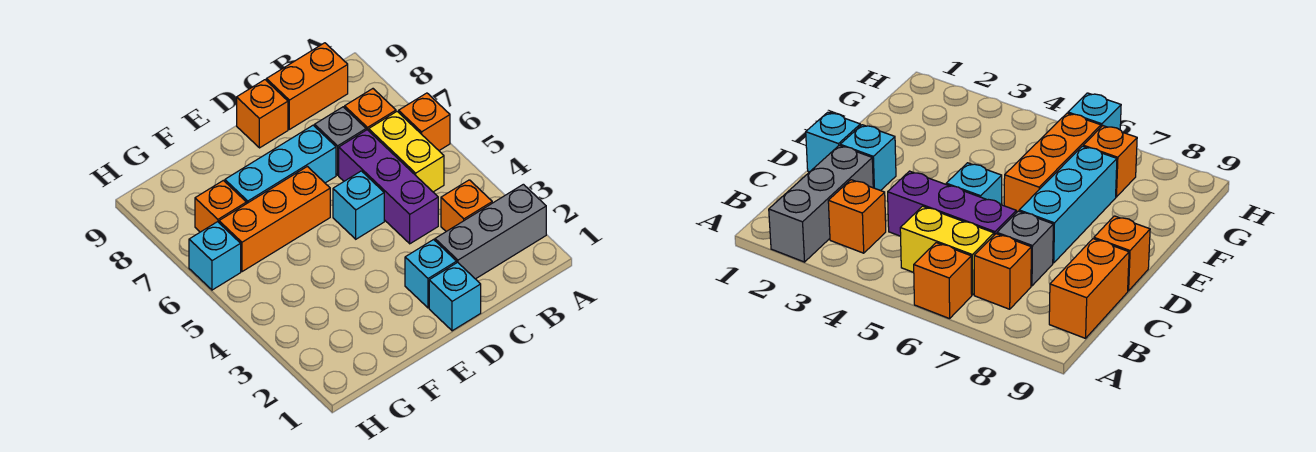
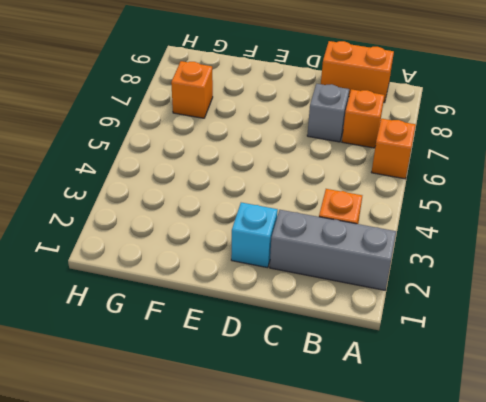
none -> yellow 1x2 brick [369,112,444,192]
none -> purple 1x3 brick [339,130,438,244]
none -> cyan 1x1 brick [429,262,481,331]

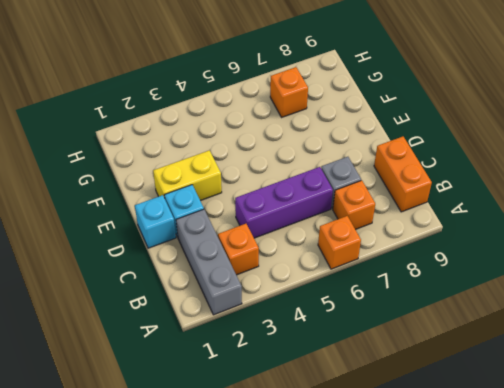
yellow 1x2 brick [153,150,222,201] -> yellow 1x2 brick moved to [369,112,444,192]
none -> cyan 1x1 brick [333,171,384,239]
none -> cyan 1x3 brick [225,125,336,204]
none -> orange 1x1 brick [237,80,288,148]

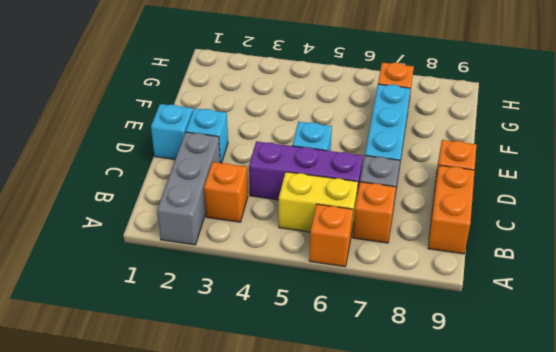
none -> orange 1x3 brick [219,166,330,272]
none -> cyan 1x1 brick [189,222,241,290]

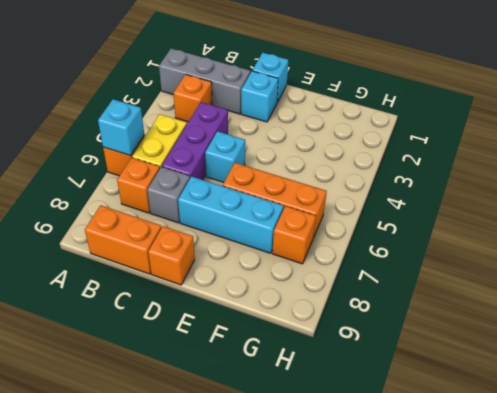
cyan 1x1 brick [98,99,144,156] -> cyan 1x1 brick moved to [189,222,241,290]

